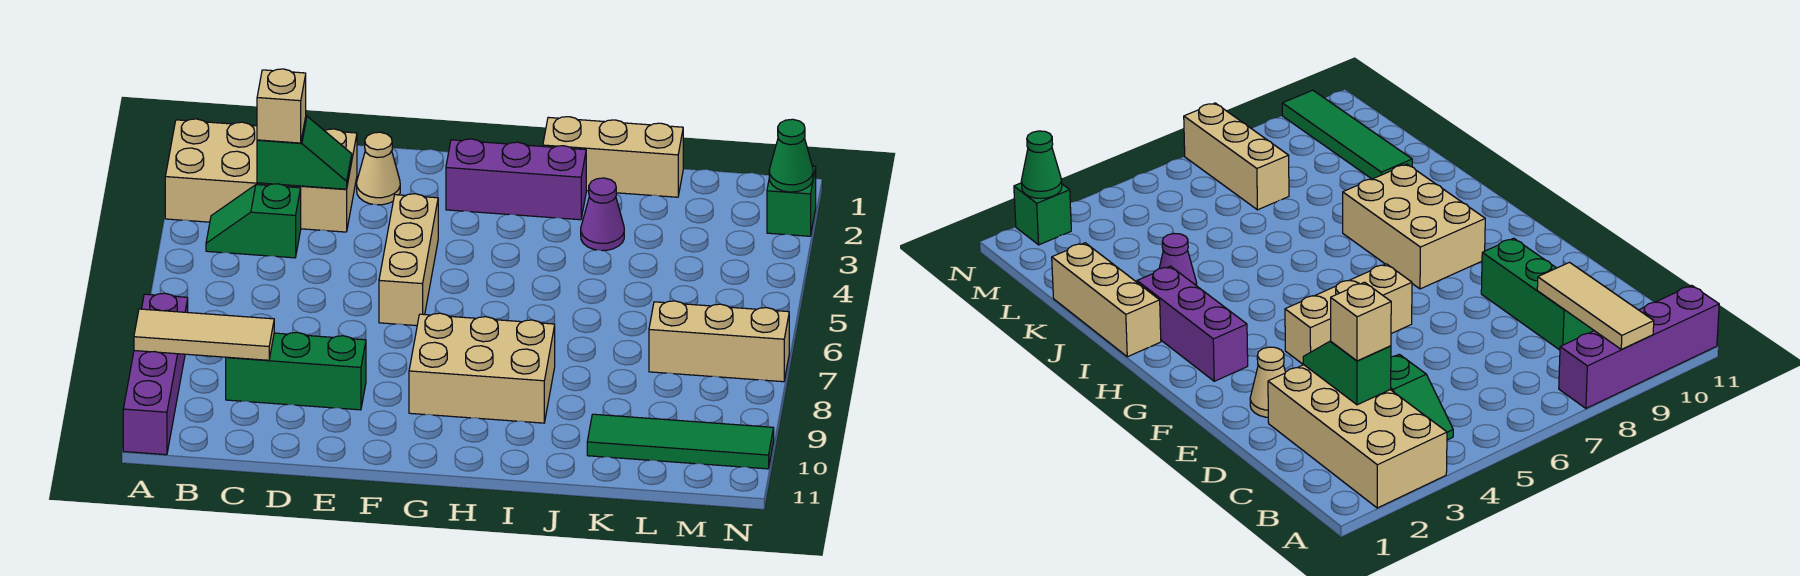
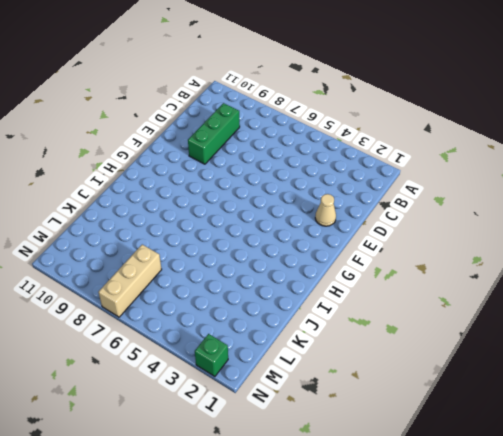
none -> tan 2x4 brick [165,119,357,232]
none -> purple 1x4 brick [123,293,188,455]
none -> green 1x2 slope [206,184,301,258]

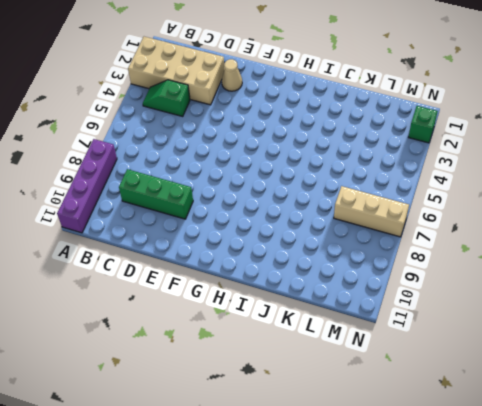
none -> tan 1x3 brick [379,194,438,326]
none -> purple 1x3 brick [446,139,586,220]
none -> tan 2x3 brick [409,313,555,423]

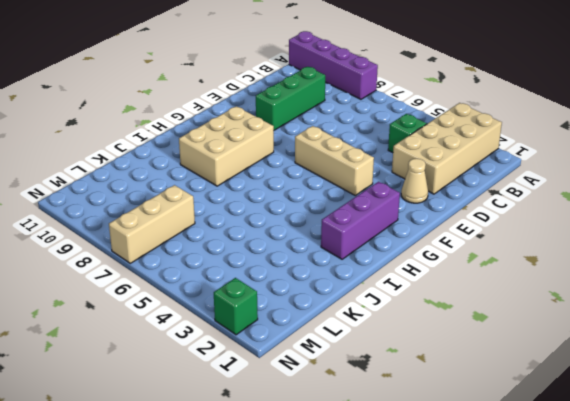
none -> tan 1x3 brick [543,117,683,197]
none -> purple 1x1 cone [581,178,624,251]
none -> green 1x4 tile [587,414,774,469]

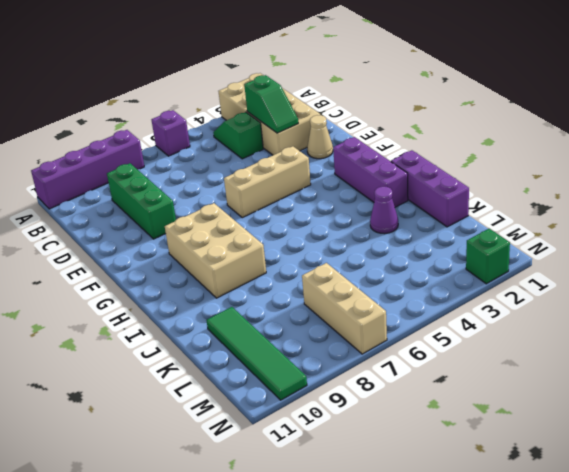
purple 1x1 brick [152,110,190,156] -> none
purple 1x3 brick [391,150,469,227] -> tan 1x3 brick [543,117,683,197]
none -> tan 1x3 tile [134,309,274,360]
none -> green 1x1 cone [769,119,813,192]
none -> tan 1x1 brick [257,69,306,143]

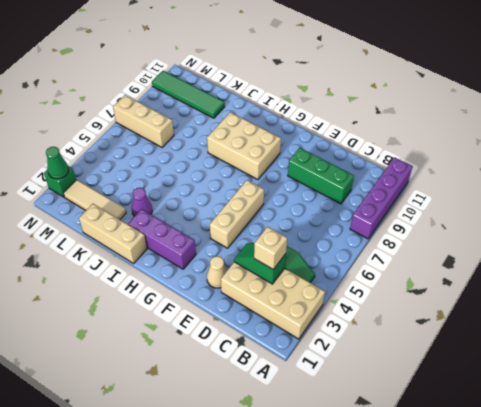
tan 1x3 tile [64,180,126,219] -> tan 1x3 tile moved to [134,309,274,360]

